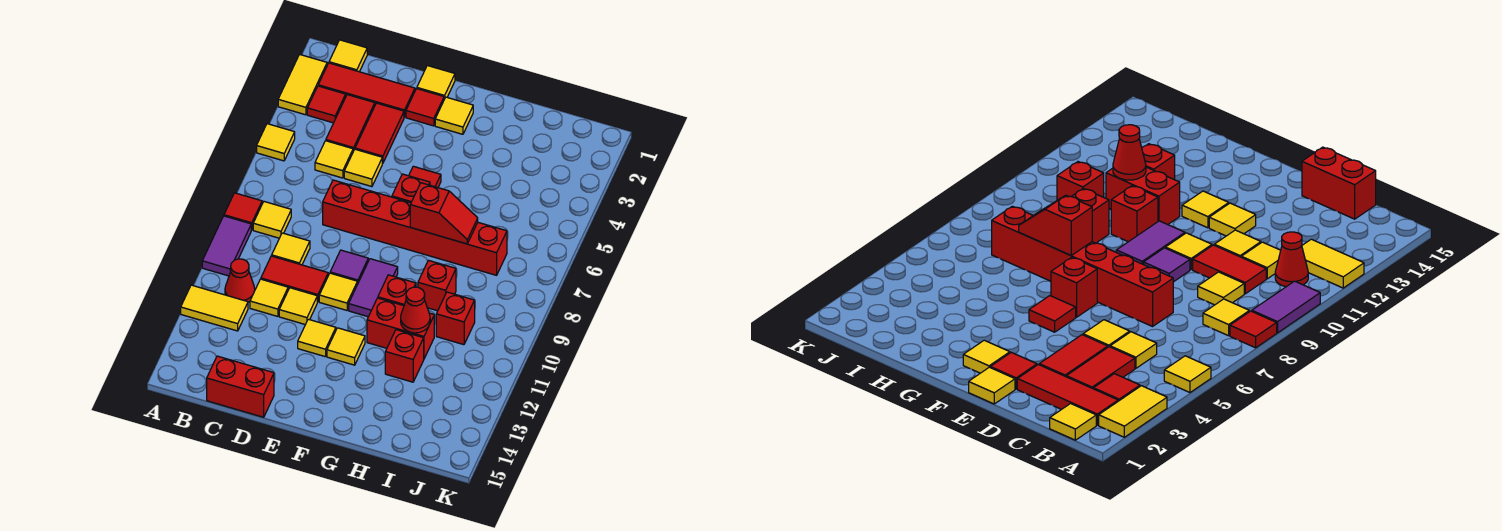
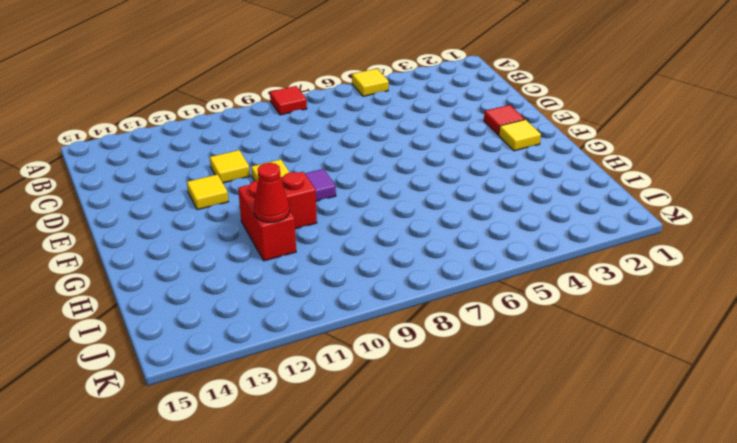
none -> yellow 1x2 tile [278,54,327,115]
none -> purple 1x2 tile [202,216,251,276]
none -> yellow 1x2 tile [181,285,248,331]
none -> yellow 1x1 tile [329,40,367,72]

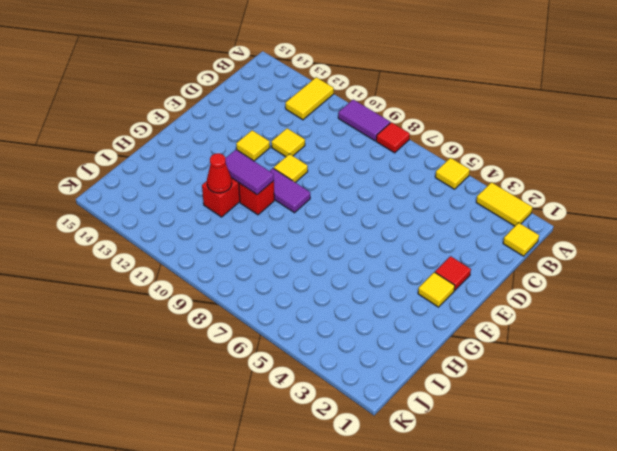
purple 1x2 tile [225,150,274,195] -> none
none -> red 1x3 tile [318,63,415,117]
none -> red 1x1 tile [307,86,346,123]
none -> yellow 1x1 tile [253,202,291,238]
none -> red 1x1 cone [225,259,255,302]

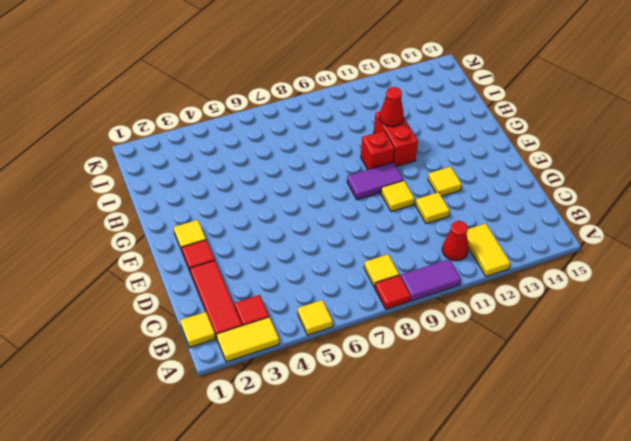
none -> red 1x2 tile [326,95,375,151]
none -> yellow 1x1 tile [315,141,353,178]
none -> yellow 1x1 tile [272,233,310,265]
none -> red 1x2 tile [261,256,328,302]

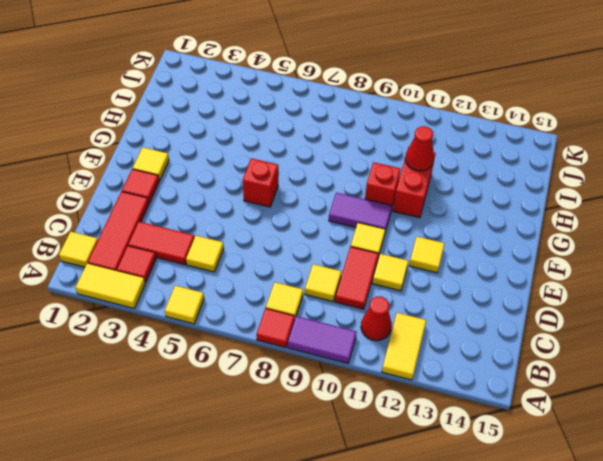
none -> yellow 1x1 tile [250,279,288,316]
none -> red 1x2 brick [207,356,274,417]
none -> red 1x2 tile [355,103,404,163]
none -> yellow 1x1 tile [344,149,382,187]

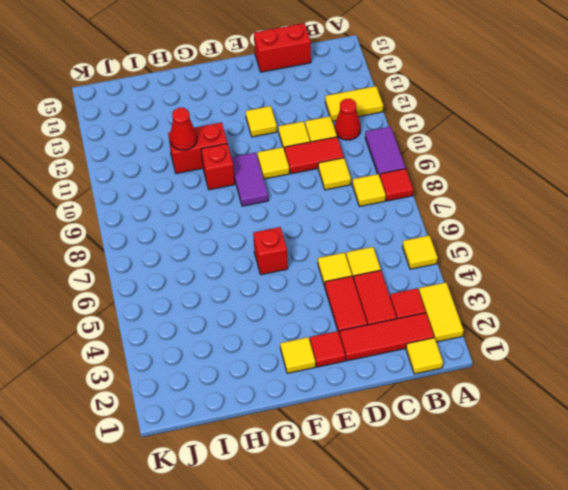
none -> red 1x6 brick [323,180,507,275]
none -> yellow 1x1 tile [417,66,455,99]
none -> purple 1x1 tile [330,250,368,283]
none -> red 1x1 tile [409,166,441,188]

